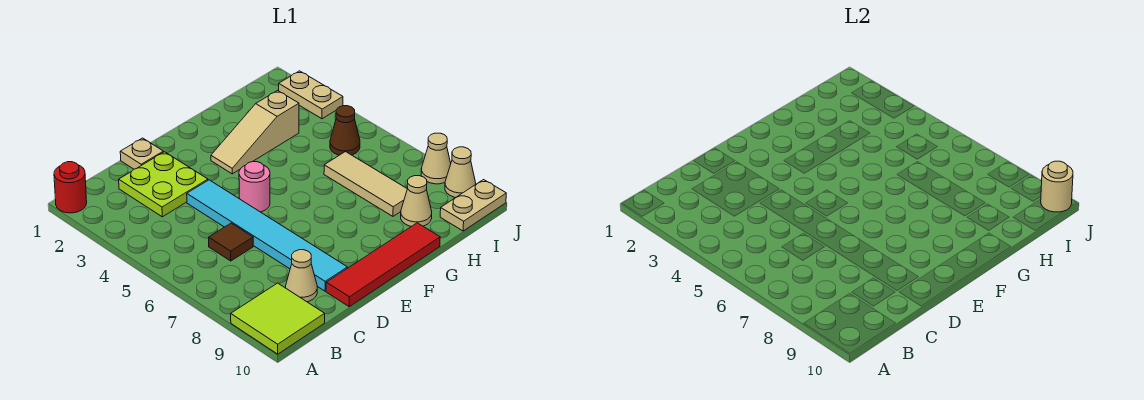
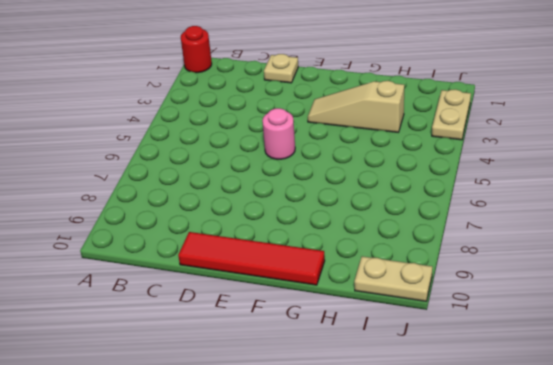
none -> lime 2x2 tile [231,283,325,354]
none -> lime 2x2 plate [119,152,208,217]
none -> brown 1x1 tile [209,223,253,261]

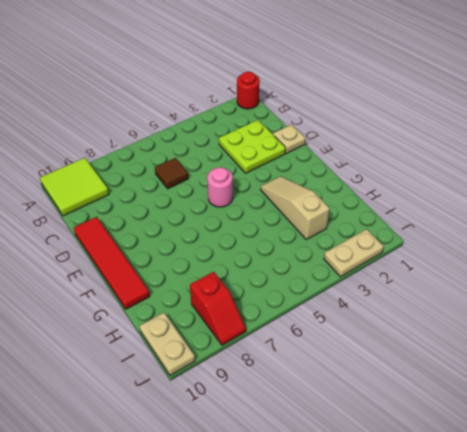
red 1x2 slope [190,272,246,345] -> tan 1x1 cone [421,133,451,184]
none -> tan 1x1 cone [286,250,317,302]
none -> cyan 1x6 tile [187,180,347,291]
none -> tan 1x3 tile [324,152,407,216]

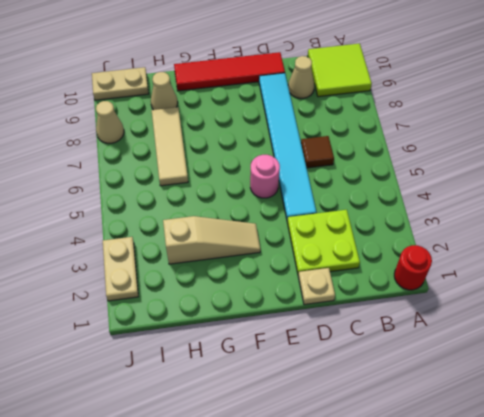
none -> brown 1x1 cone [330,106,360,155]
none -> tan 1x1 cone [445,147,476,198]
none -> tan 1x1 round brick [1041,161,1073,212]

